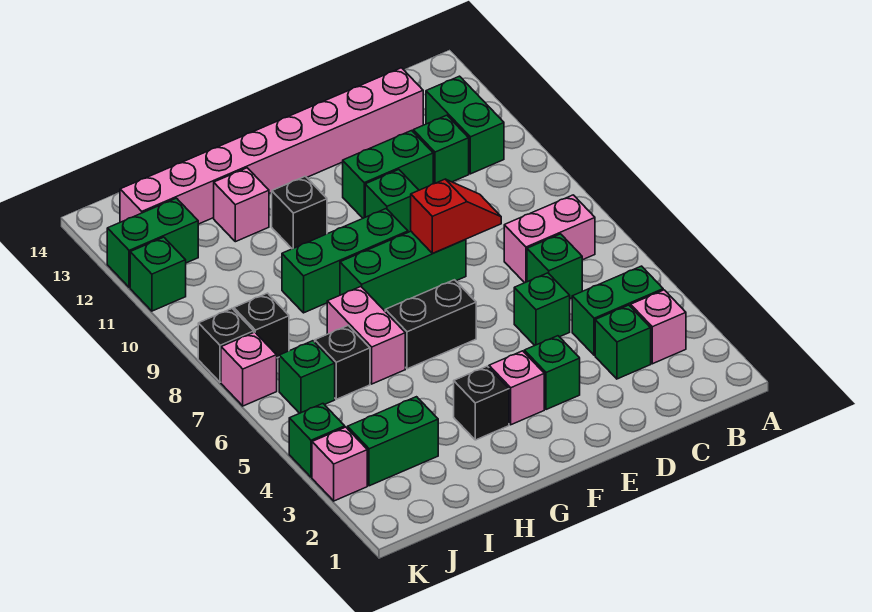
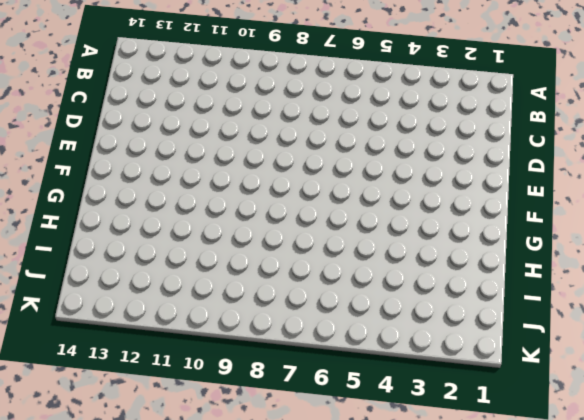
none -> pink 1x1 brick [631,290,686,364]
none -> green 1x2 brick [572,266,663,355]
none -> pink 1x2 brick [504,195,595,283]
none -> green 1x2 brick [426,76,504,174]

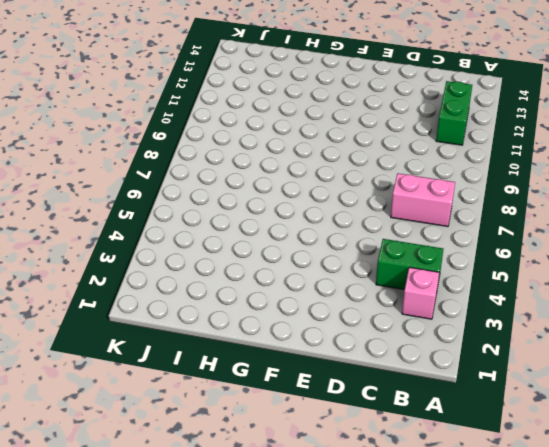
none -> green 1x1 brick [595,305,651,379]
none -> green 1x1 brick [527,234,582,299]
none -> green 1x1 brick [413,115,469,184]
none -> pink 1x8 brick [120,68,423,224]

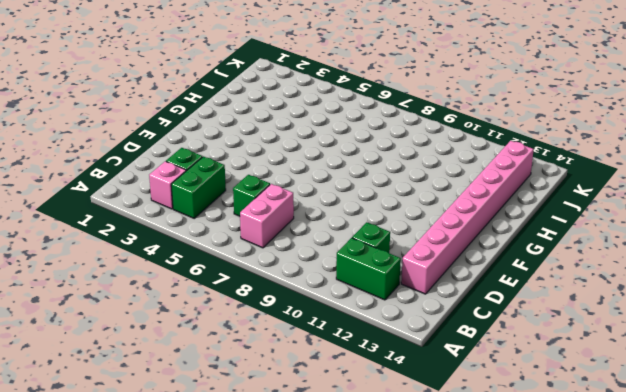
none -> green 1x1 brick [514,273,570,345]
none -> green 1x2 brick [343,131,433,218]
none -> green 1x1 brick [524,336,580,410]
none -> green 1x3 brick [340,231,466,311]

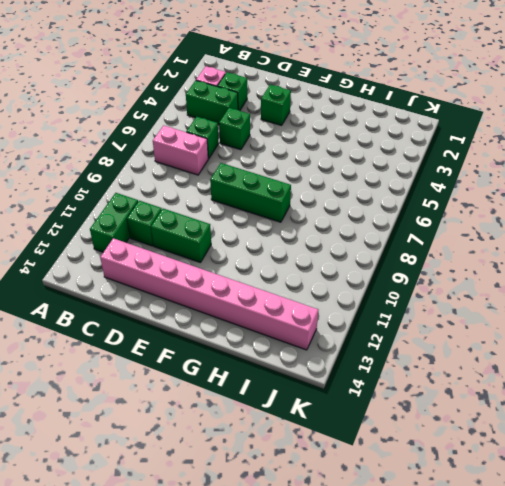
none -> green 1x1 brick [365,170,419,232]
none -> pink 1x1 brick [489,351,544,425]
none -> black 1x2 brick [385,280,476,369]
none -> green 1x3 brick [282,209,408,313]

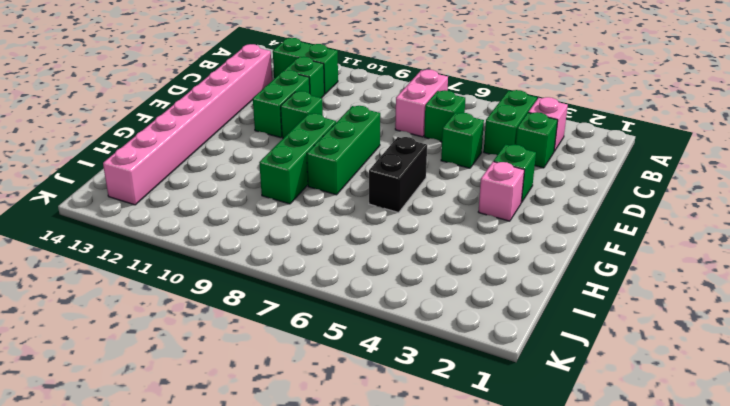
none -> black 1x1 brick [454,366,509,440]
none -> black 1x1 brick [272,176,327,249]
none -> pink 1x2 brick [327,287,405,384]
none -> pink 1x1 brick [214,168,269,242]

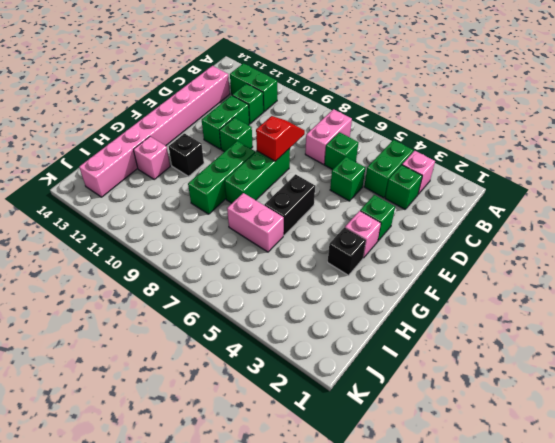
none -> green 1x2 brick [348,397,438,486]
none -> black 1x1 brick [315,325,370,399]
none -> green 1x1 brick [279,341,335,413]
none -> black 1x1 brick [234,293,289,358]

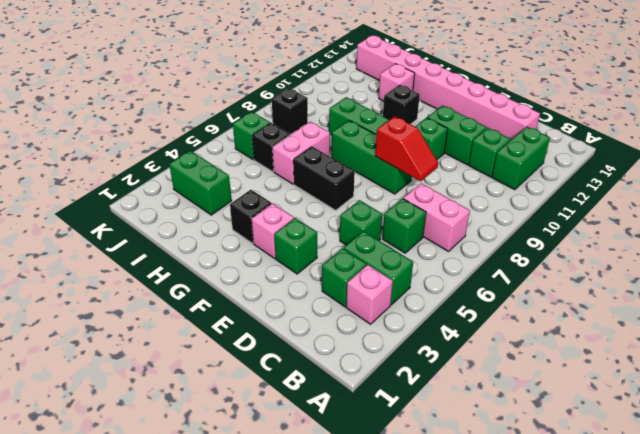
none -> green 1x2 brick [107,198,198,287]
none -> pink 1x1 brick [312,427,367,501]
none -> green 1x1 brick [289,404,345,477]
none -> pink 1x1 brick [221,332,277,406]

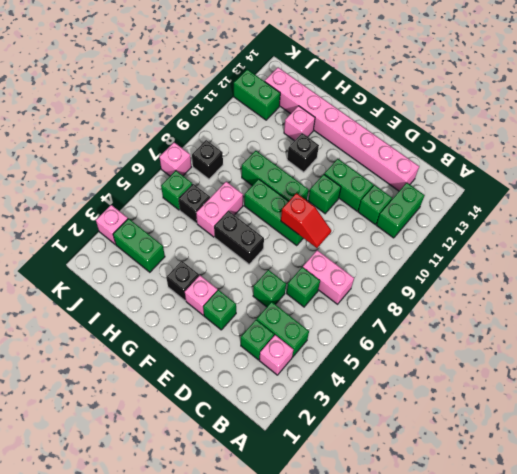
none -> green 1x1 brick [289,404,345,477]
none -> black 1x1 brick [198,309,254,382]
none -> green 1x1 brick [130,237,186,311]

